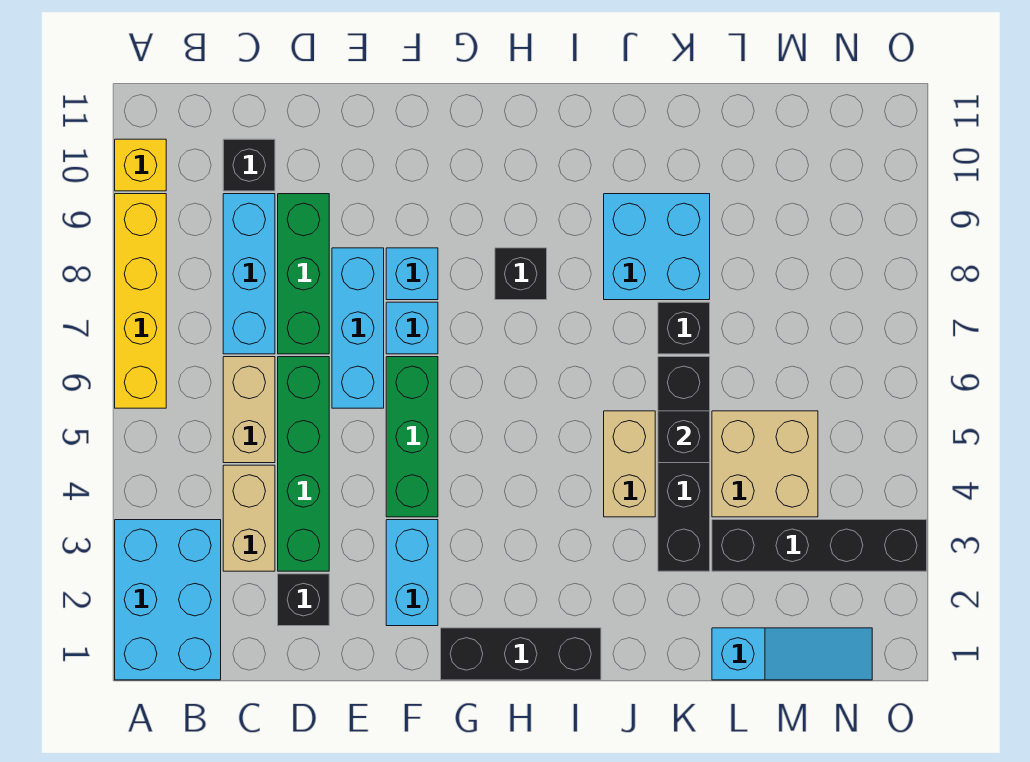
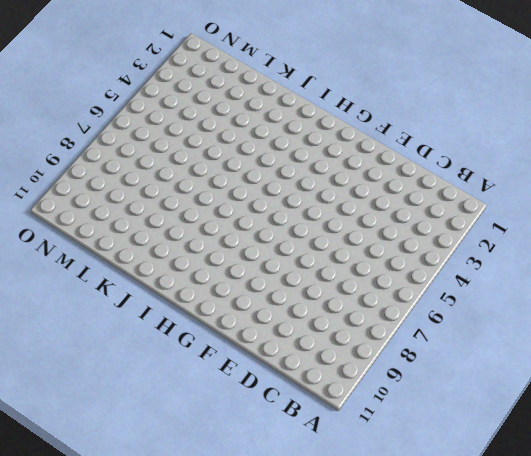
none -> cyan 2x3 brick [115,520,221,680]
none -> yellow 1x4 brick [115,194,166,408]
none -> yellow 1x1 brick [115,139,166,191]

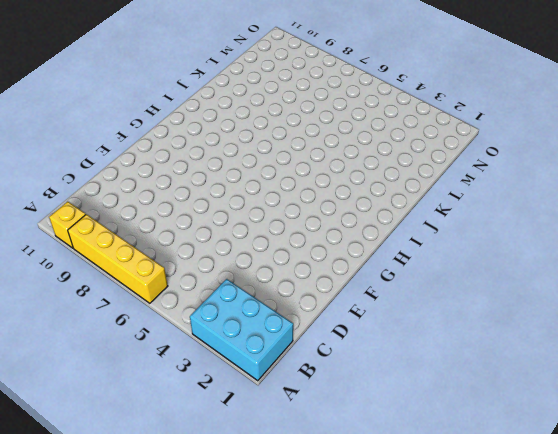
none -> tan 1x2 brick [223,465,275,571]
none -> tan 1x2 brick [223,357,275,463]
none -> cyan 1x3 brick [223,194,275,354]

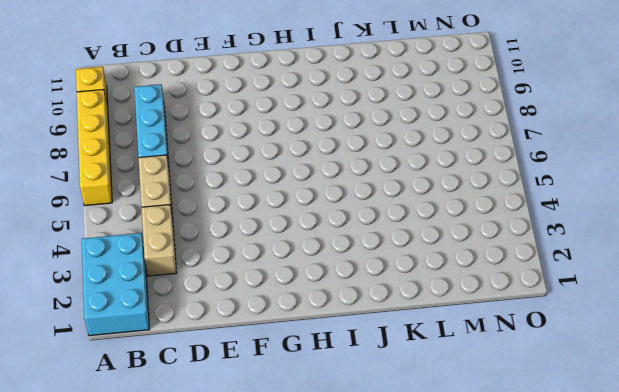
none -> black 1x1 brick [223,139,275,191]
none -> black 1x1 brick [278,574,329,626]
none -> green 1x4 brick [278,357,329,571]

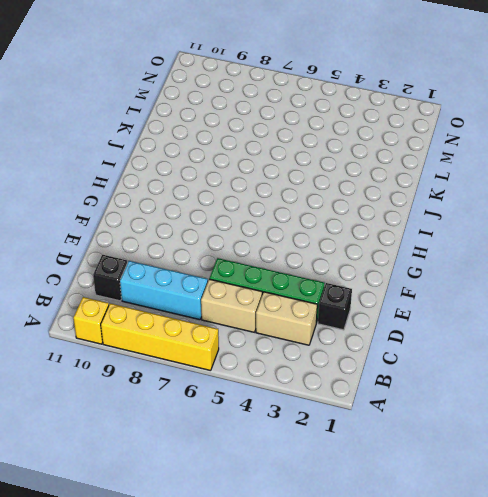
none -> cyan 2x3 brick [115,520,221,680]
none -> green 1x3 brick [278,194,329,354]
none -> cyan 1x3 brick [332,248,384,408]

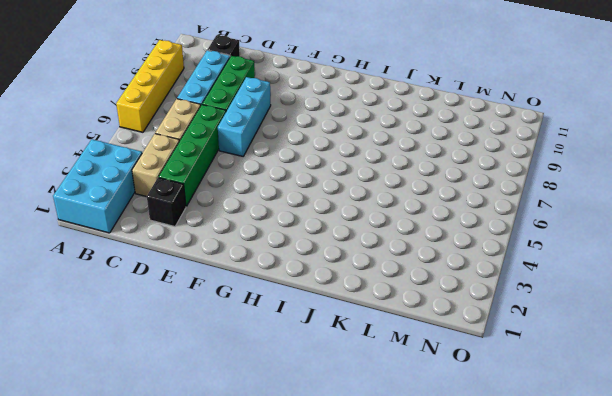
none -> yellow 1x1 brick [115,139,166,191]
none -> cyan 1x2 brick [386,520,438,626]
none -> green 1x3 brick [386,357,438,517]

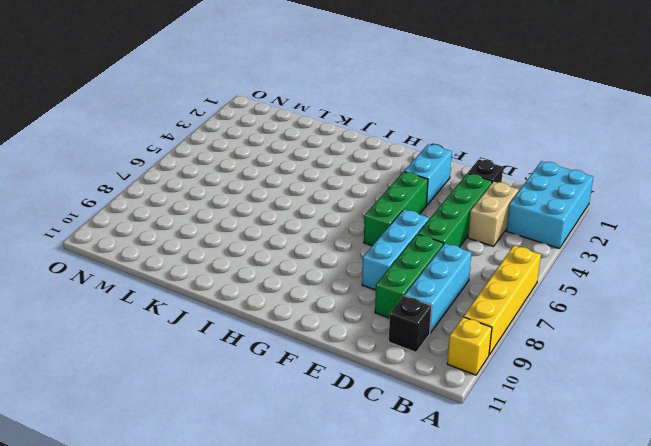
none -> tan 1x2 brick [223,357,275,463]
none -> cyan 1x1 brick [386,302,438,354]
none -> cyan 1x1 brick [386,248,438,300]

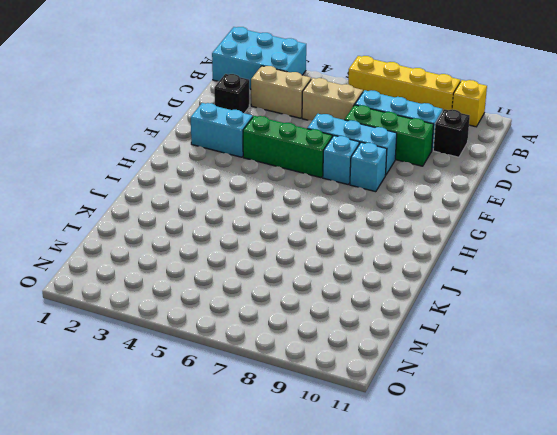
none -> green 1x4 brick [278,357,329,571]
none -> black 1x3 brick [441,628,601,680]
none -> black 1x1 brick [495,248,547,300]

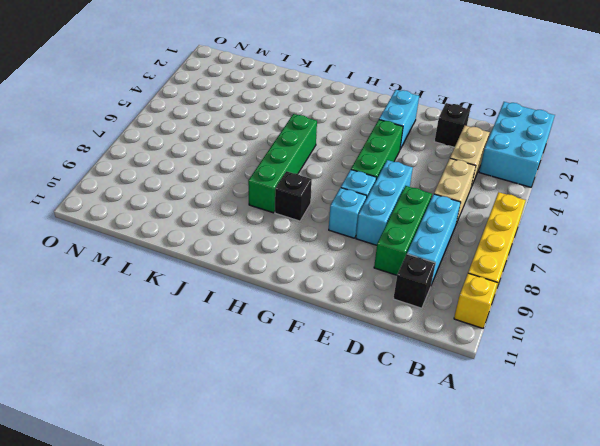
green 1x4 brick [248,114,317,213] -> green 1x4 brick moved to [278,357,329,571]
none -> black 1x3 brick [441,628,601,680]
none -> tan 1x2 brick [604,411,655,517]
none -> cyan 2x2 brick [604,194,710,300]

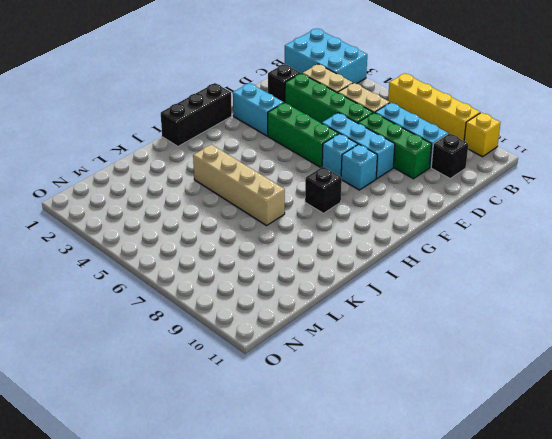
tan 1x4 brick [193,145,285,225] -> tan 1x2 brick [604,411,655,517]
none -> cyan 2x2 brick [604,194,710,300]
none -> black 1x4 brick [658,357,710,571]
none -> black 1x1 brick [658,302,710,354]

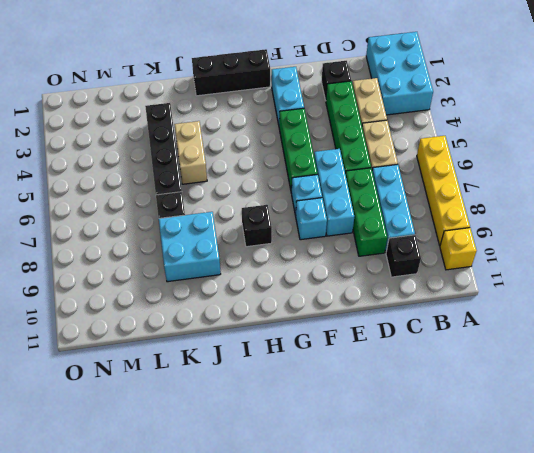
none -> cyan 1x3 slope [712,628,872,680]
none -> black 1x4 brick [712,520,927,571]
none -> tan 2x2 brick [712,411,818,517]

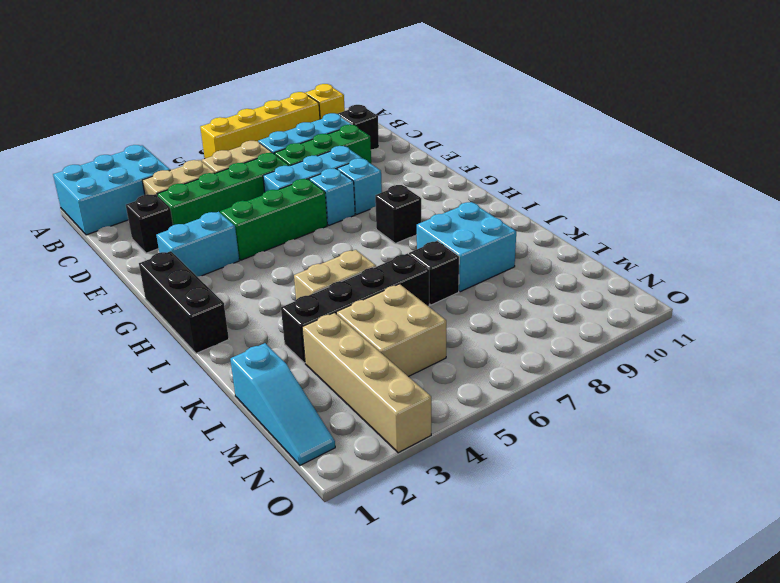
tan 1x4 brick [302,313,431,453] -> black 1x4 brick [712,520,927,571]
none -> black 1x1 brick [658,411,710,463]

